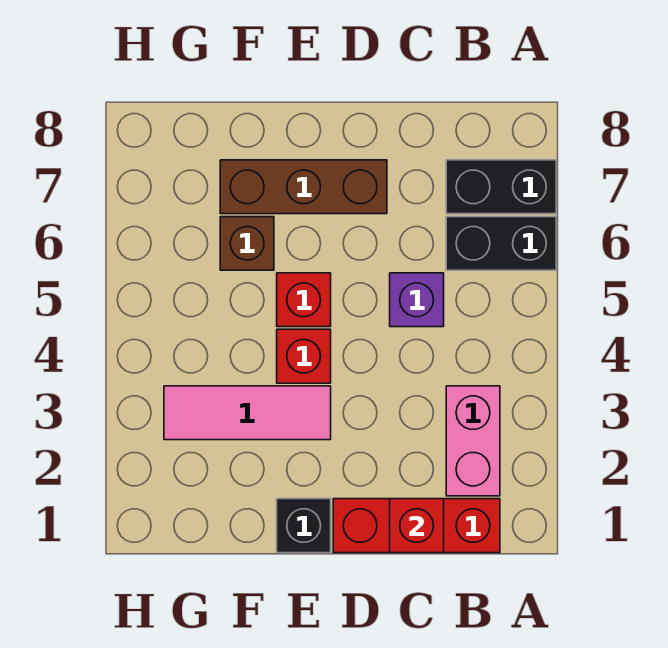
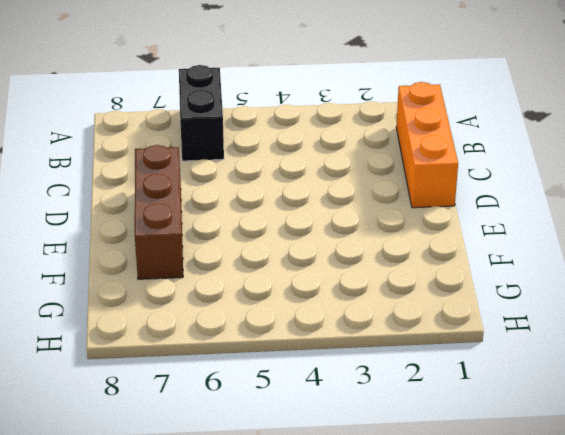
orange 1x3 brick [396,82,458,208] -> red 1x3 brick [333,499,500,553]
none -> black 1x2 brick [446,160,556,214]
none -> pink 1x2 brick [446,386,500,496]
none -> purple 1x1 brick [390,273,444,327]

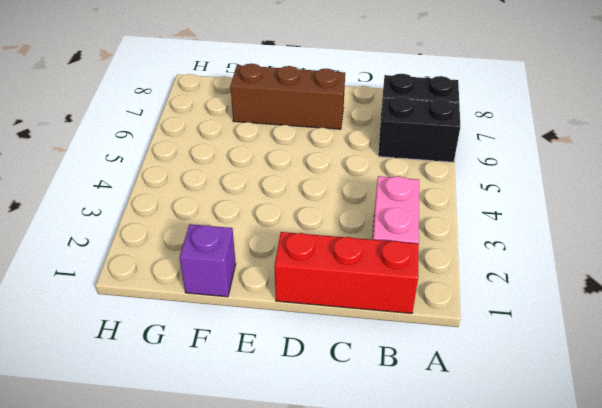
purple 1x1 brick [180,224,236,297] -> purple 1x1 brick moved to [390,273,444,327]
none -> black 1x1 brick [277,499,331,553]
none -> pink 1x3 tile [164,386,331,440]
none -> red 1x1 brick [277,329,331,383]

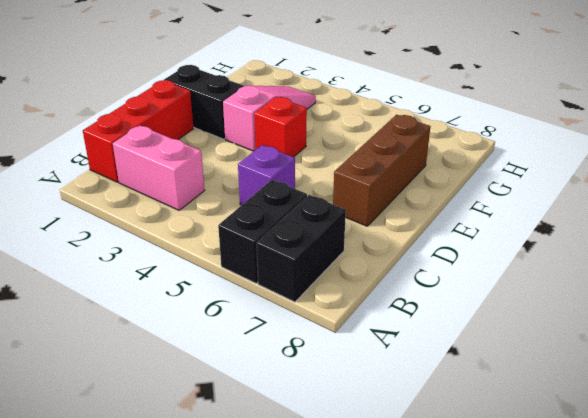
black 1x2 brick [164,65,244,139] -> black 1x1 brick [277,499,331,553]
pink 1x3 slope [223,86,316,151] -> pink 1x3 tile [164,386,331,440]
none -> red 1x1 brick [277,273,331,327]
none -> brown 1x1 brick [220,217,274,270]
none -> red 1x1 brick [390,499,444,553]

